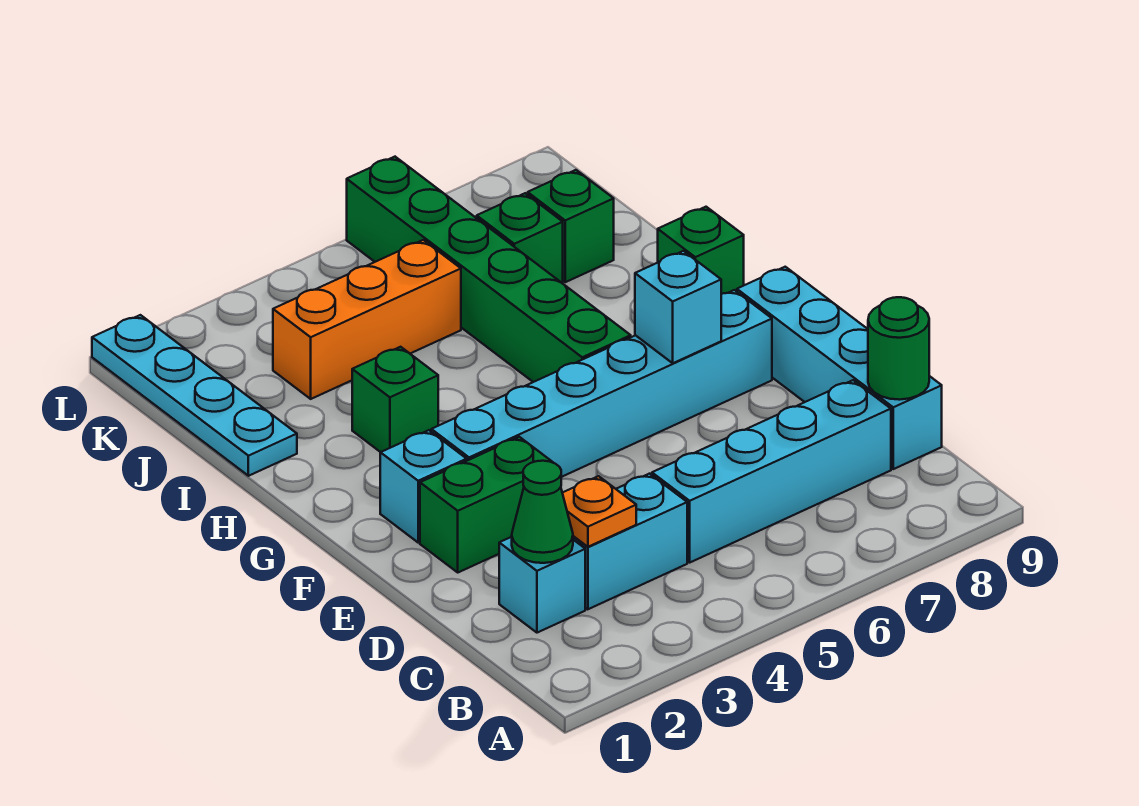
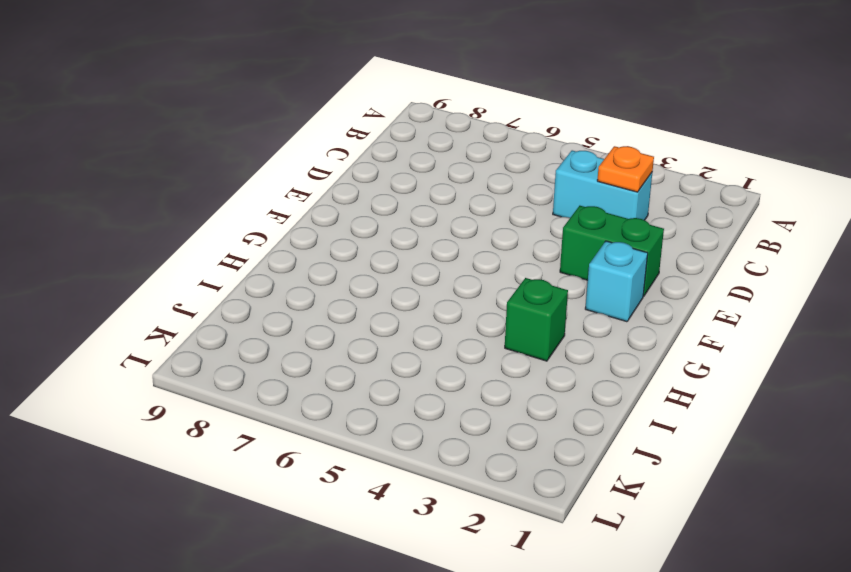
none -> cyan 1x1 brick [499,537,585,633]
none -> cyan 1x4 brick [652,380,891,562]
none -> cyan 1x4 brick [737,267,942,469]

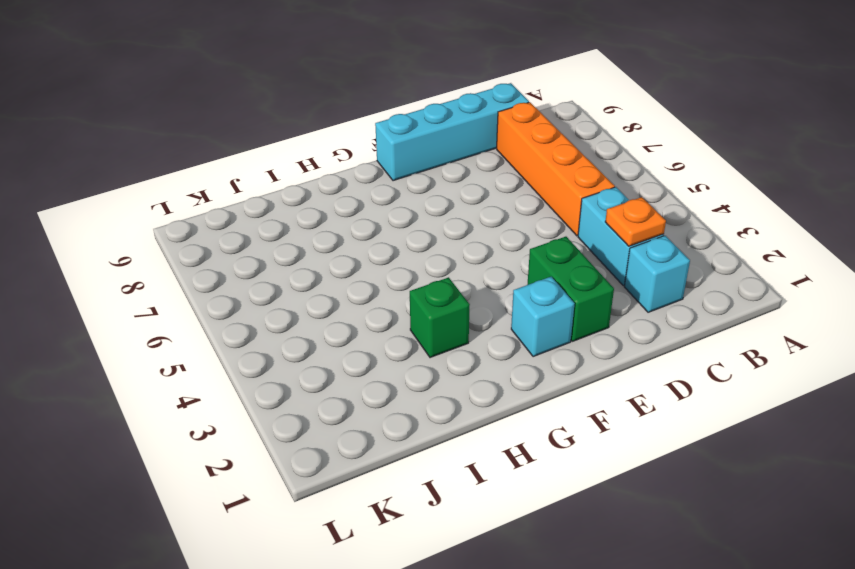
orange 1x4 brick [497,102,615,236] -> cyan 1x4 brick [652,380,891,562]
none -> cyan 1x6 brick [431,290,772,477]
none -> green 1x6 brick [347,157,631,382]
none -> green 1x1 brick [658,207,744,294]

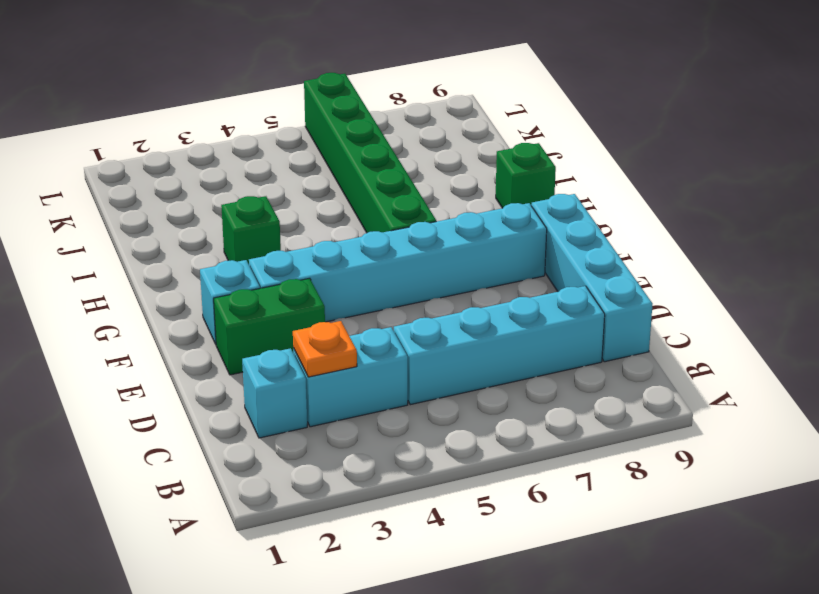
none -> cyan 1x4 plate [92,315,297,476]
none -> orange 1x3 brick [273,240,461,399]
none -> green 1x1 brick [477,193,563,283]

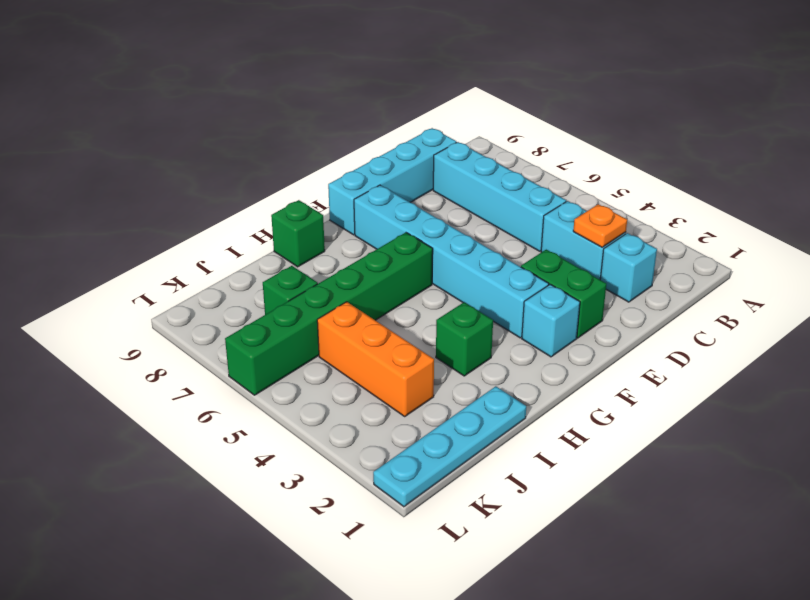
none -> green 1x1 brick [528,170,614,282]
none -> green 1x1 cone [512,461,573,563]
none -> green 1x1 round brick [868,297,929,400]

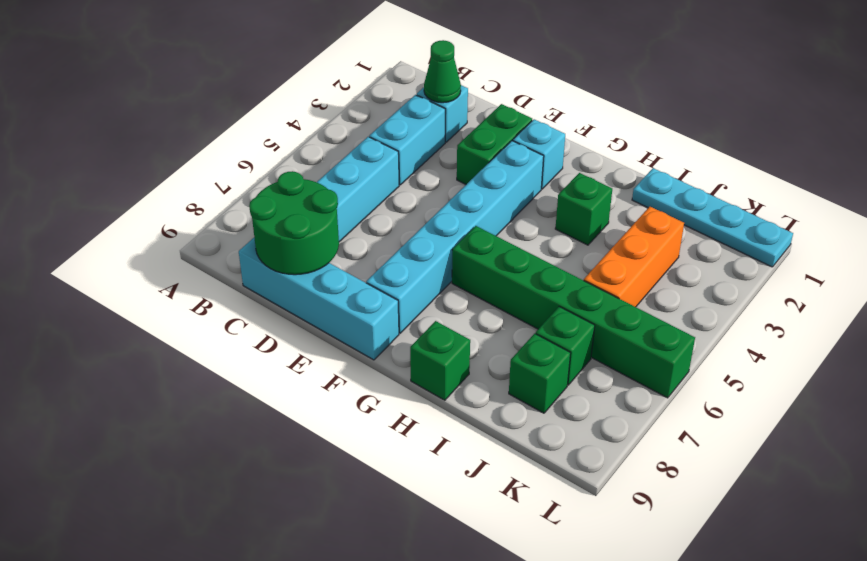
green 2x2 round brick [249,171,339,275] -> green 1x1 round brick [868,297,929,400]
none -> orange 1x1 plate [563,476,636,547]
none -> cyan 1x1 brick [635,251,721,363]

